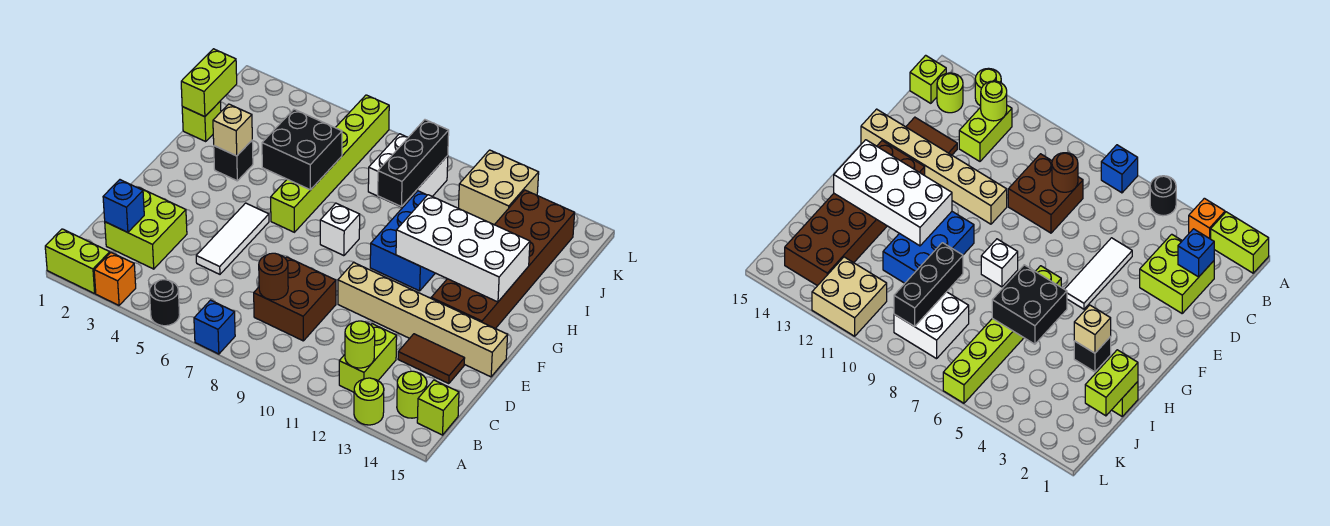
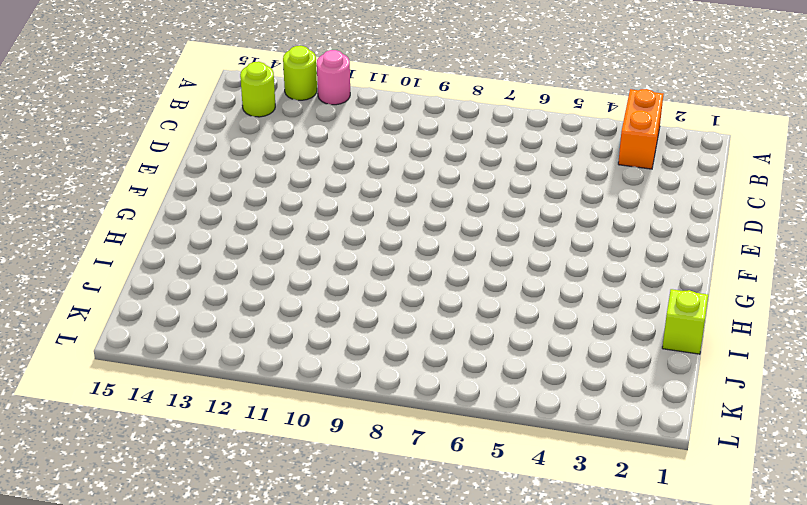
orange 1x2 brick [618,89,663,169] -> orange 1x1 brick [94,253,136,305]
pink 1x1 round brick [317,50,350,105] -> none
none -> lime 1x2 brick [45,229,110,294]
none -> black 1x1 round brick [149,280,180,326]
none -> blue 1x1 brick [194,300,235,354]

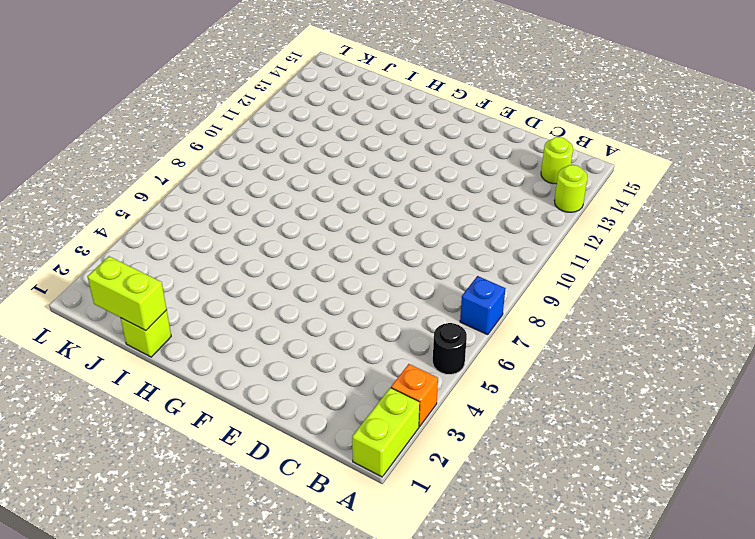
none -> lime 1x2 brick [339,324,397,392]
none -> lime 1x1 brick [417,380,459,435]
none -> lime 2x2 brick [105,187,187,269]

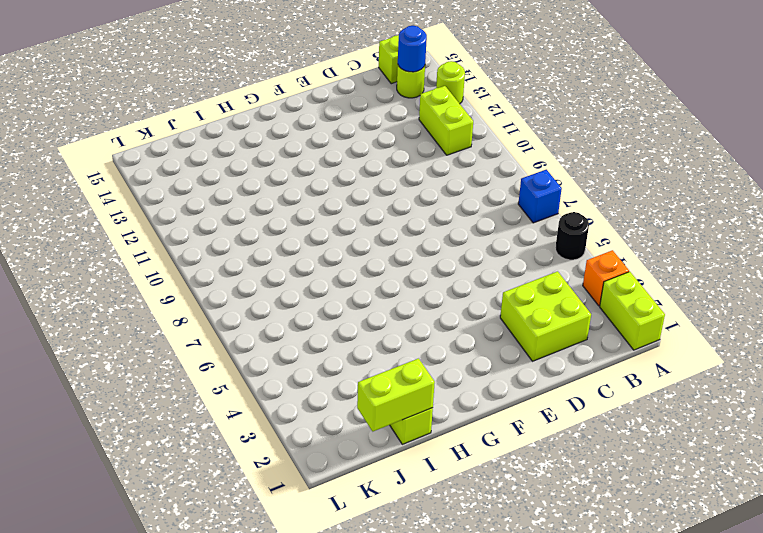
lime 1x2 brick [419,86,473,155] -> lime 1x2 brick turned to [339,324,397,392]
blue 1x1 round brick [398,26,427,72] -> none
none -> brown 2x2 brick [254,257,336,341]
none -> white 1x3 tile [196,203,269,274]
none -> brown 1x2 tile [398,334,465,384]

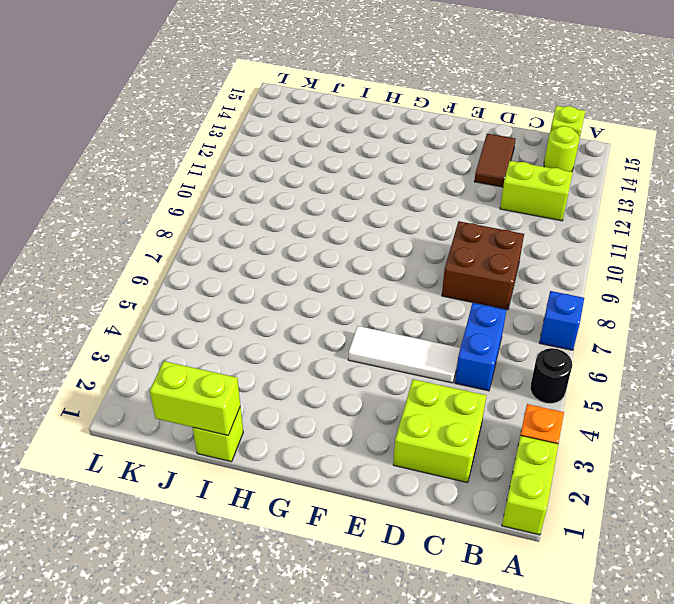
blue 1x2 brick [455,303,506,391] -> none
none -> lime 1x1 round brick [354,378,384,425]
none -> tan 1x6 brick [338,262,508,377]
none -> brown 2x6 brick [431,190,575,329]

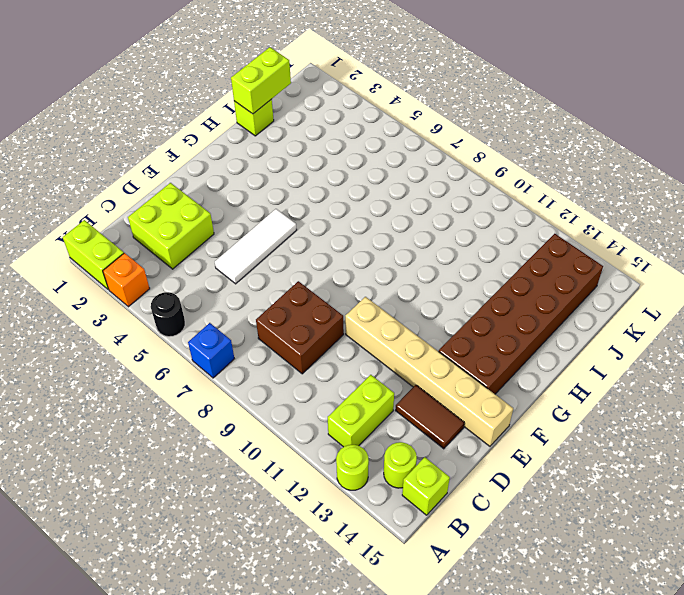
none -> lime 1x6 brick [271,95,389,232]
none -> white 1x1 brick [320,203,360,256]
none -> blue 2x3 brick [370,191,435,291]

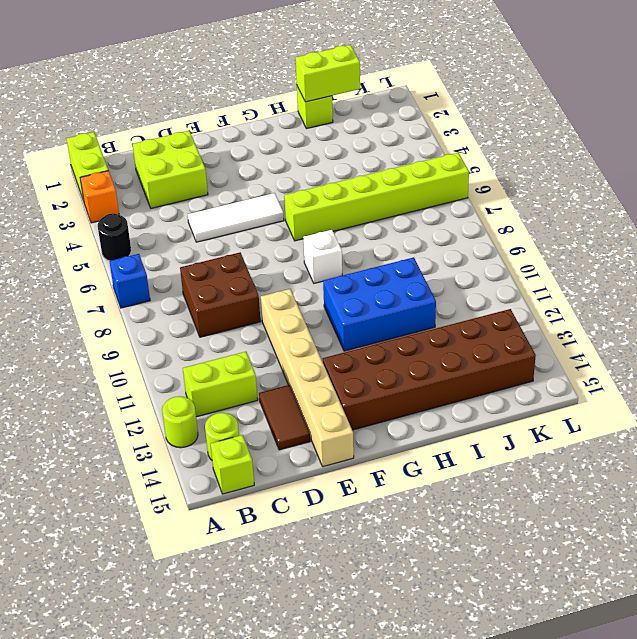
none -> black 1x1 brick [214,141,253,181]
none -> white 2x2 brick [368,134,448,208]
none -> tan 2x2 brick [459,150,539,225]

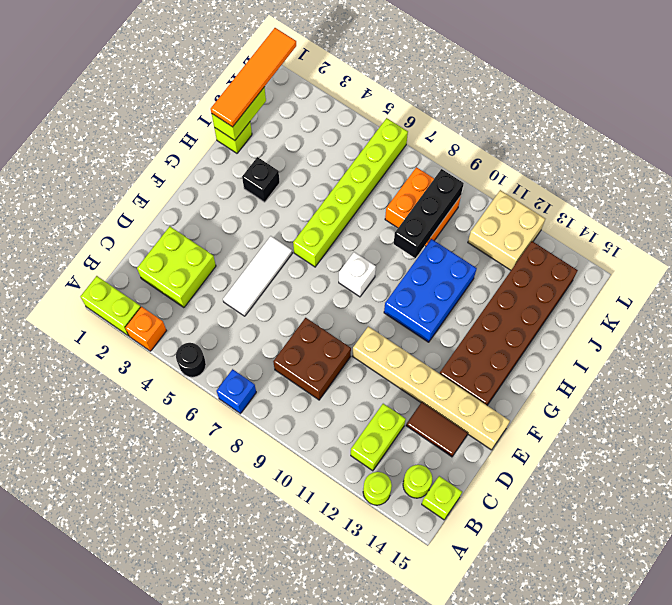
orange 1x4 tile [211,28,296,127] -> none
orange 2x2 brick [385,167,461,246] -> white 2x2 brick [368,134,448,208]
none -> lime 1x1 round brick [345,321,375,368]
none -> blue 1x1 brick [103,180,144,232]
none -> brown 1x1 round brick [259,253,288,300]

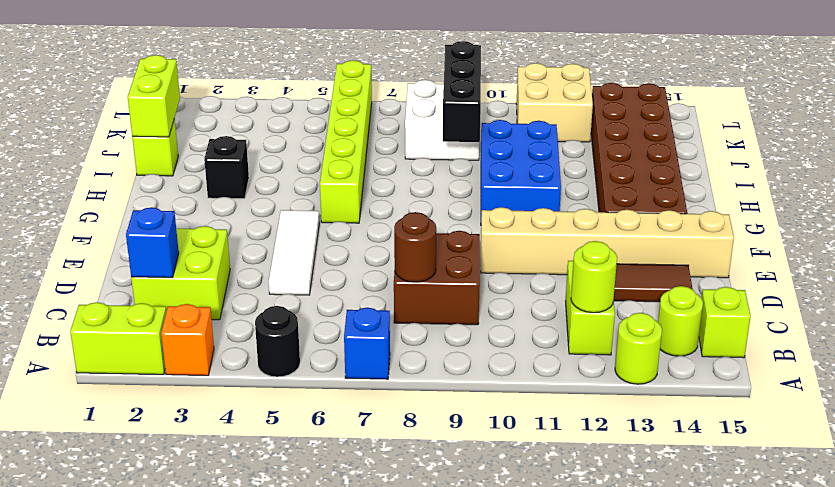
none -> white 1x1 brick [320,203,360,256]
none -> white 2x4 brick [396,195,530,302]
none -> tan 1x1 brick [213,104,252,156]

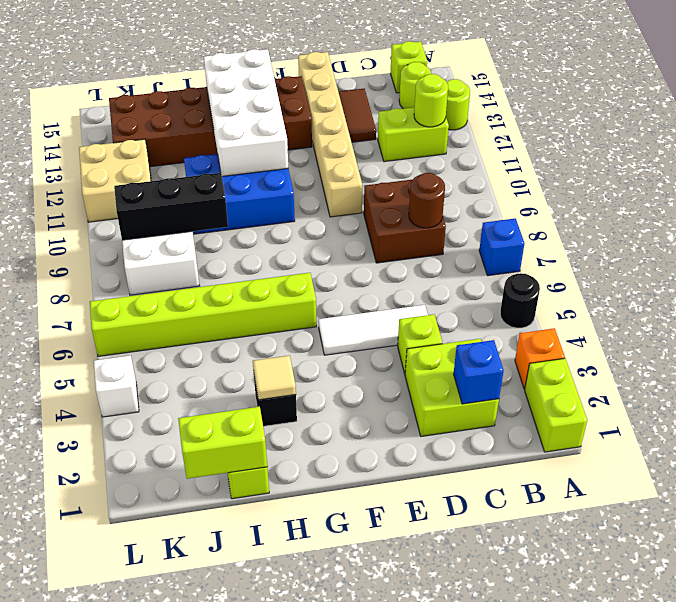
lime 1x1 brick [398,314,442,374] -> none
tan 1x1 tile [253,355,296,400] -> tan 1x1 brick [213,104,252,156]
white 1x1 brick [94,356,139,417] -> white 1x1 brick moved to [320,203,360,256]
none -> black 2x2 brick [262,109,342,190]

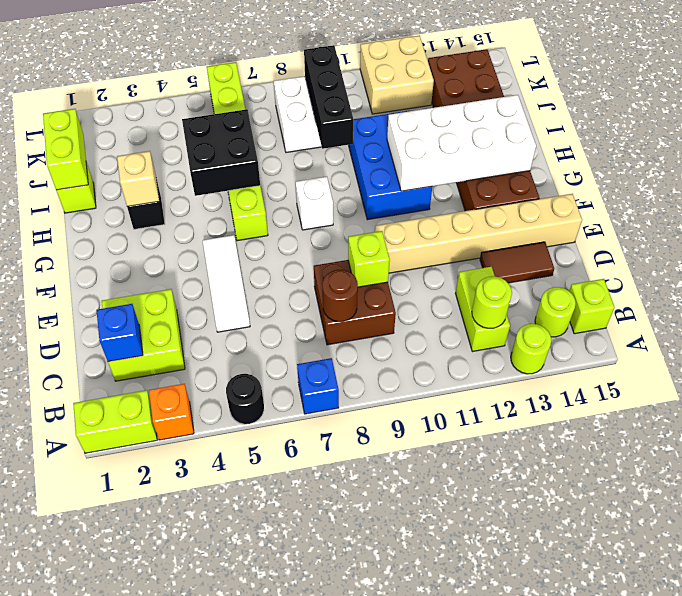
lime 1x1 brick [348,231,390,287] -> none

